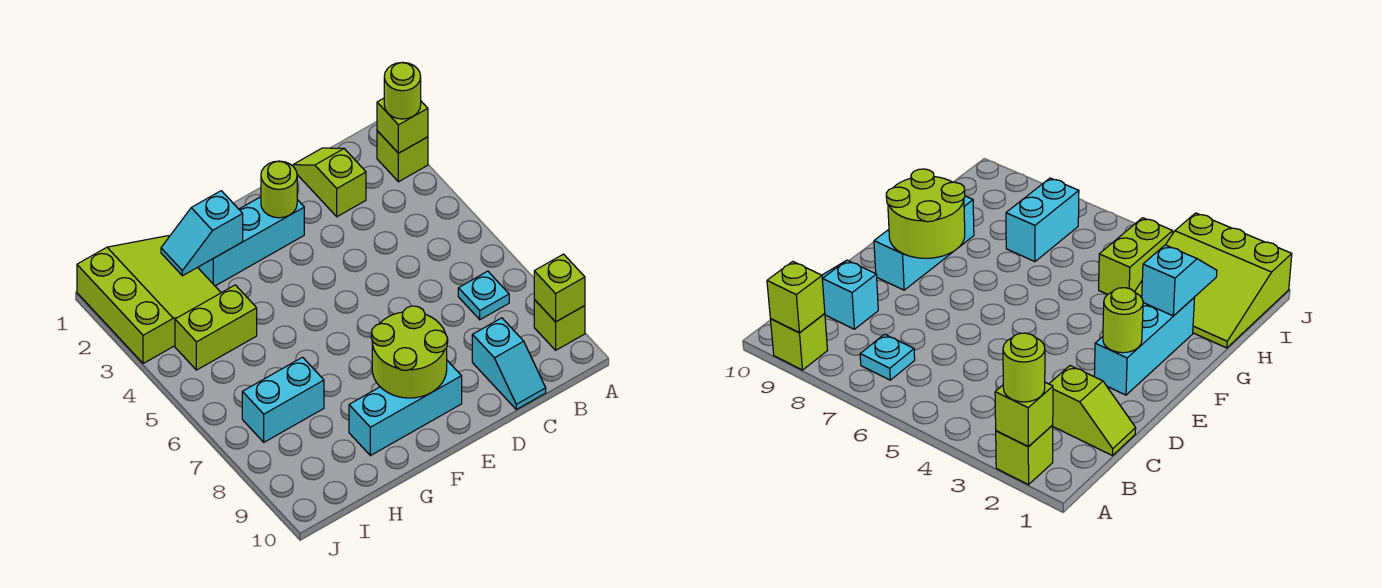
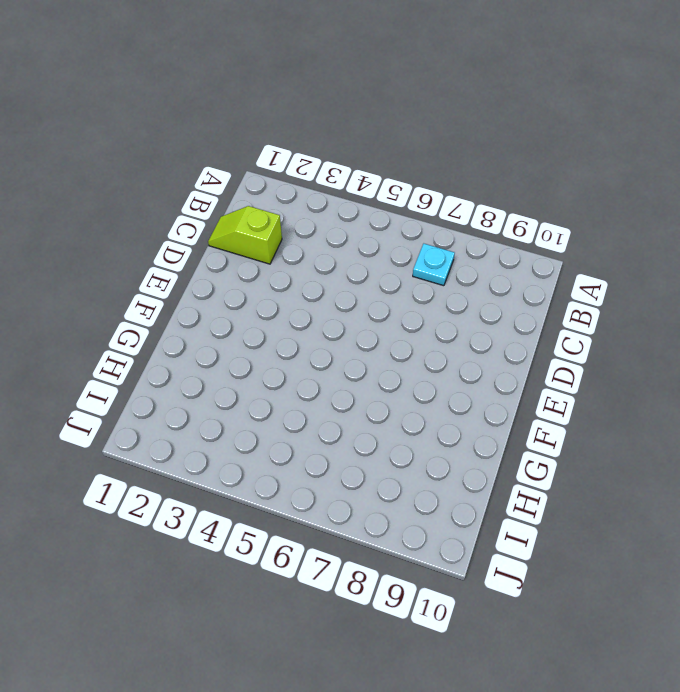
none -> lime 1x1 brick [377,131,428,182]
none -> lime 1x1 brick [534,300,585,350]
none -> cyan 1x2 slope [472,318,546,409]

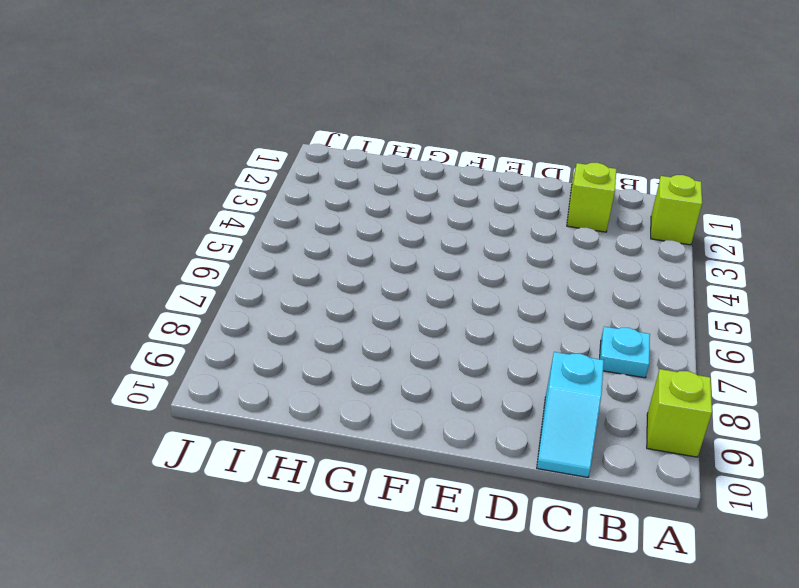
none -> cyan 1x3 brick [198,197,304,286]
none -> cyan 1x3 brick [349,361,462,456]
none -> lime 3x3 slope [77,236,221,364]

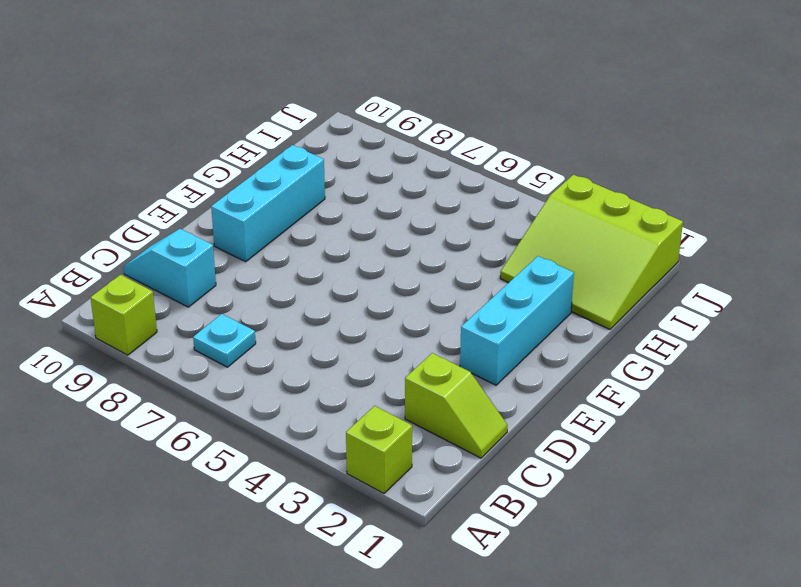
none -> lime 1x2 brick [175,285,257,370]
none -> cyan 1x2 brick [242,357,324,442]
none -> lime 1x1 brick [377,98,428,153]

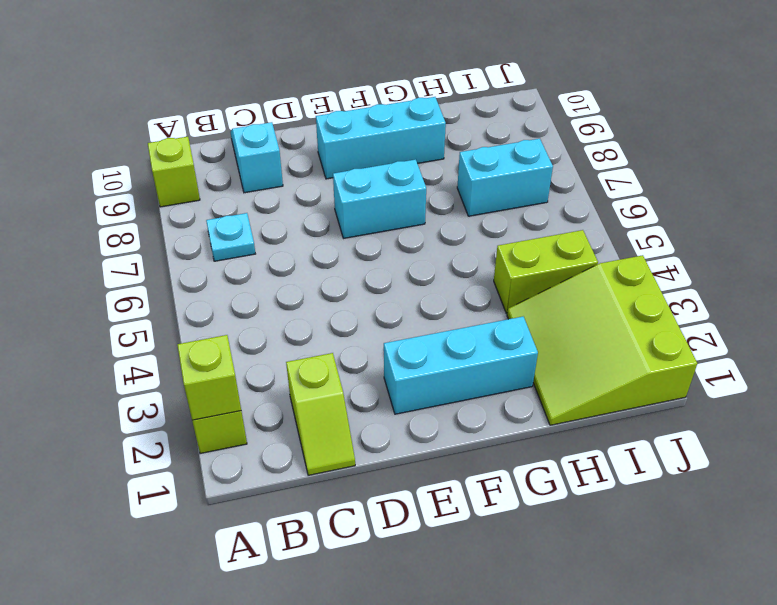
cyan 1x2 brick [333,159,426,238] -> none
none -> lime 1x1 brick [534,254,585,322]
none -> lime 1x1 round brick [261,161,297,218]
none -> lime 2x2 round brick [371,306,448,398]

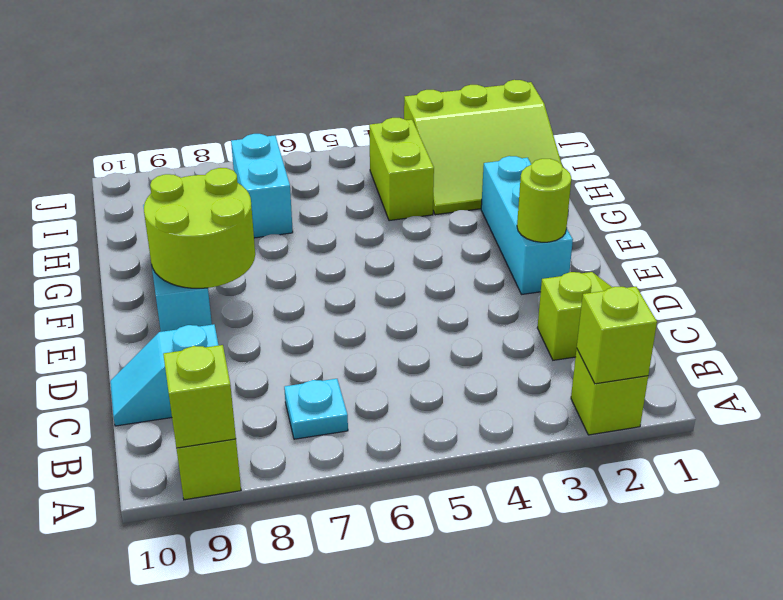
none -> cyan 1x2 slope [161,191,243,276]
none -> lime 1x1 round brick [384,62,421,119]

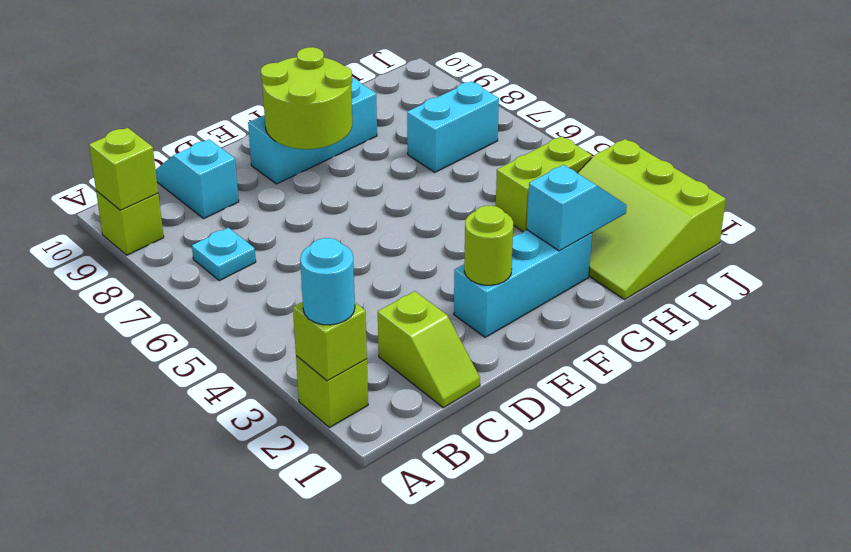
cyan 1x1 round brick [300,238,355,325] -> lime 1x1 round brick [384,62,421,119]

